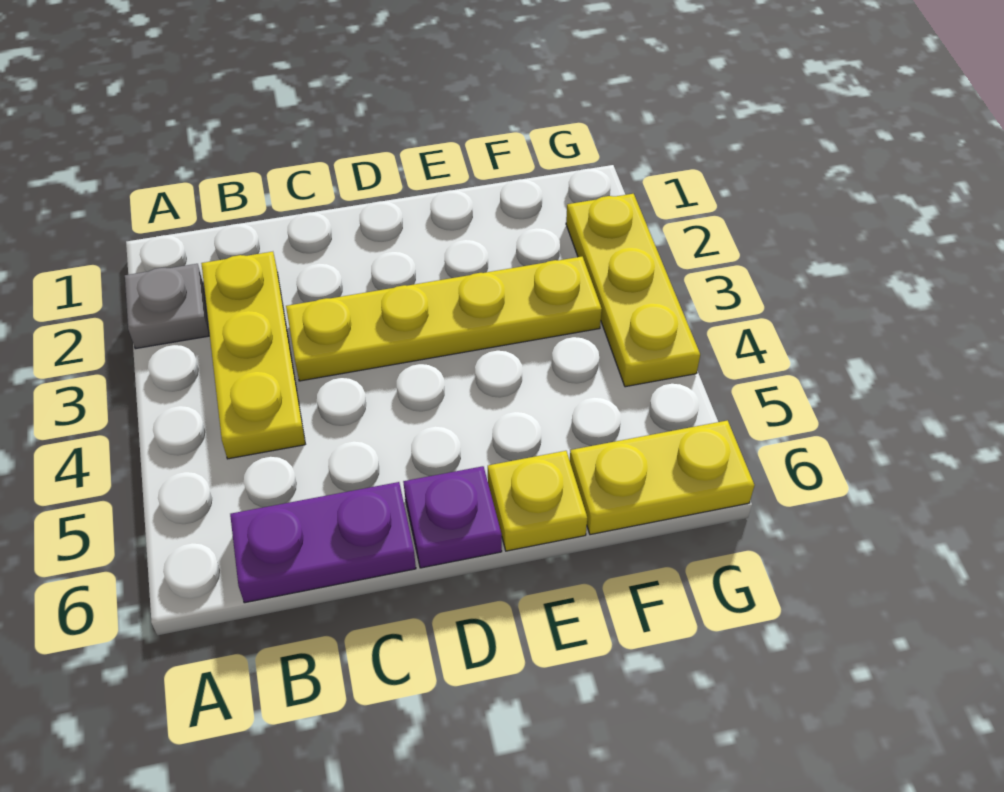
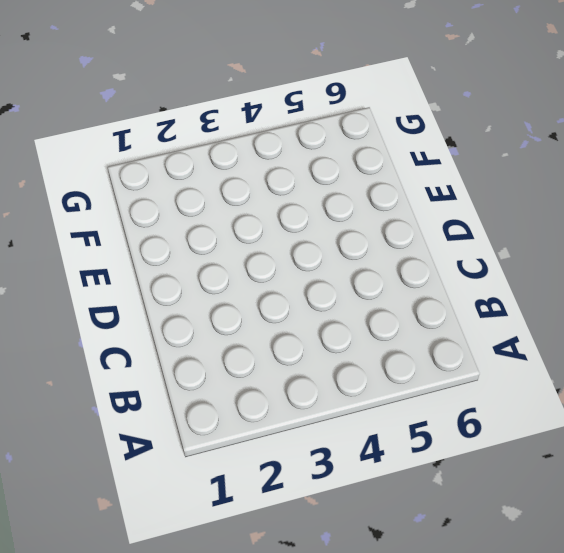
none -> grey 1x1 plate [125,264,209,349]
none -> yellow 1x3 plate [201,252,305,459]

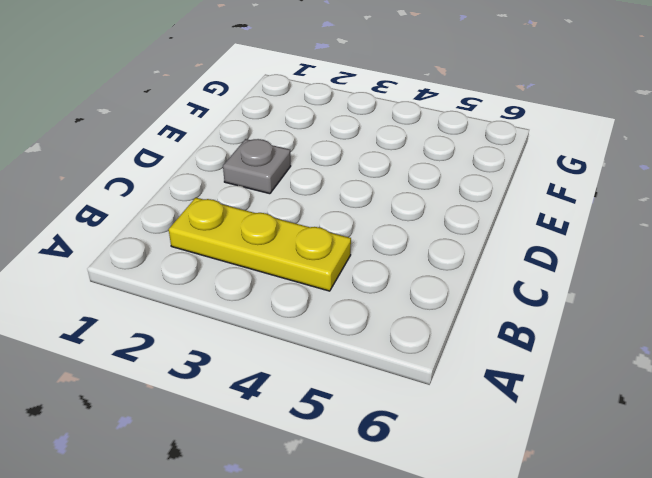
grey 1x1 plate [223,139,291,194] -> grey 1x1 plate moved to [125,264,209,349]
none -> purple 1x2 plate [230,482,416,603]
none -> yellow 1x4 plate [286,257,602,381]

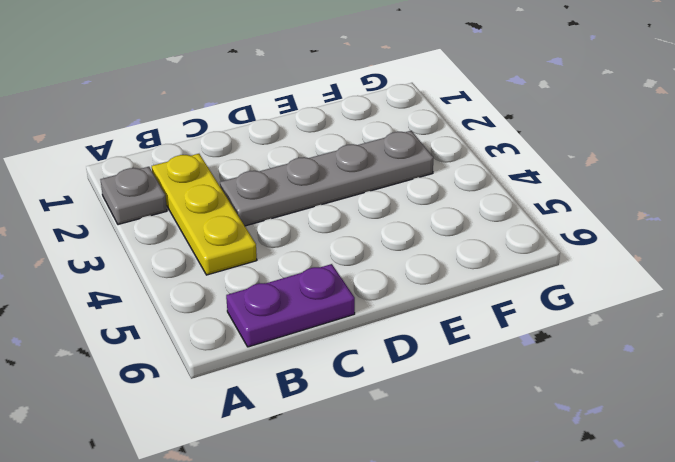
grey 1x4 plate [220,131,433,226] -> yellow 1x4 plate [286,257,602,381]
none -> purple 1x1 plate [403,466,502,568]
none -> yellow 1x1 plate [488,451,587,551]

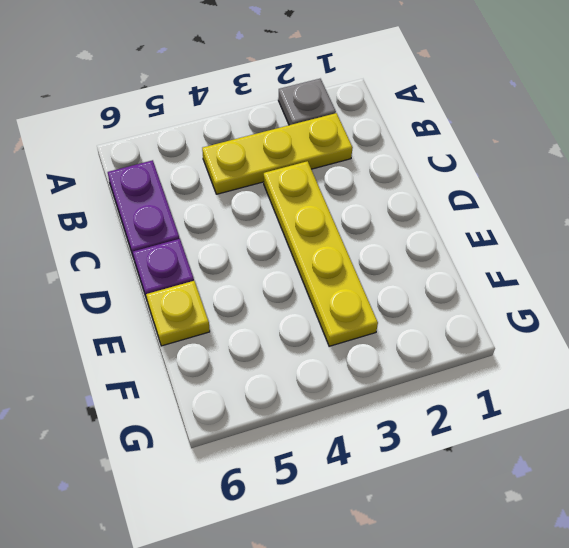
none -> yellow 1x2 plate [570,420,755,535]
none -> yellow 1x3 plate [566,194,700,387]

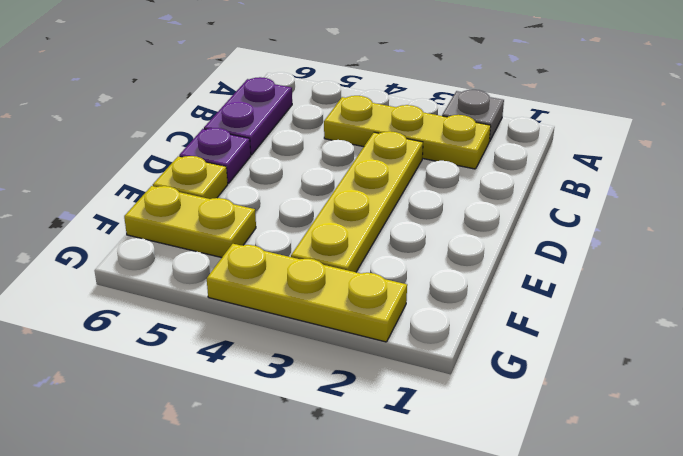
yellow 1x2 plate [124,186,256,258] -> yellow 1x2 plate turned to [570,420,755,535]

